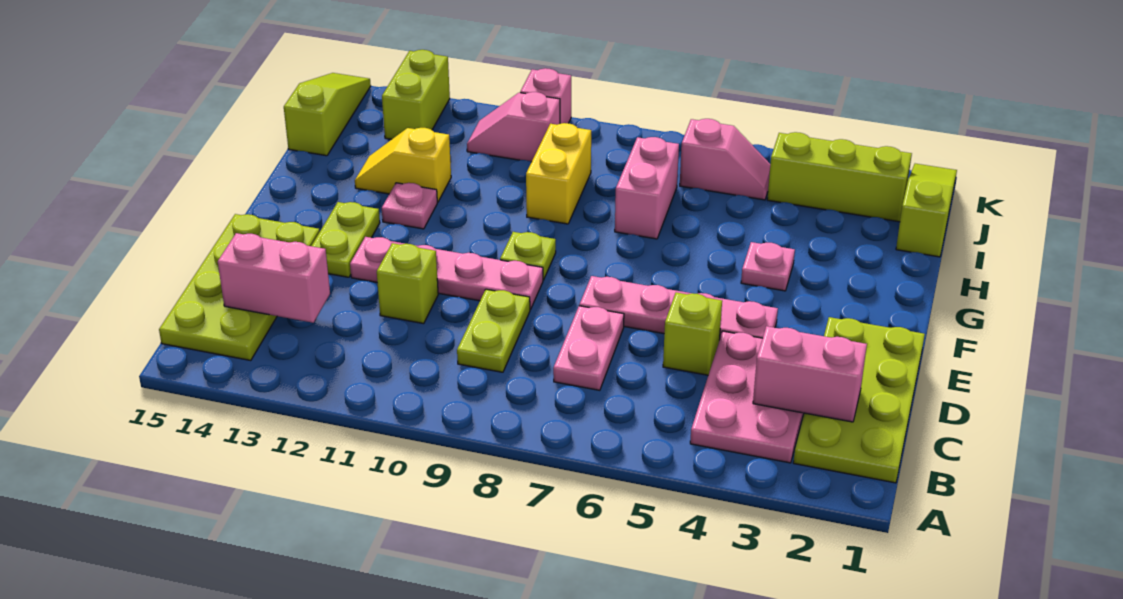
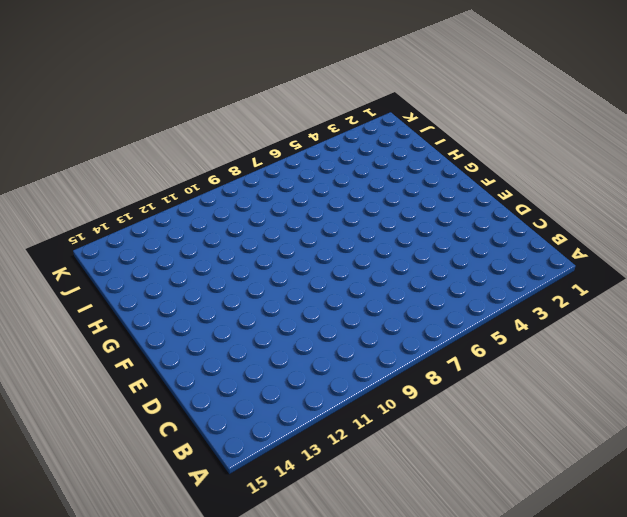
none -> lime 2x4 plate [793,317,925,483]
none -> pink 2x3 plate [690,331,804,463]
none -> lime 2x4 plate [159,214,320,361]

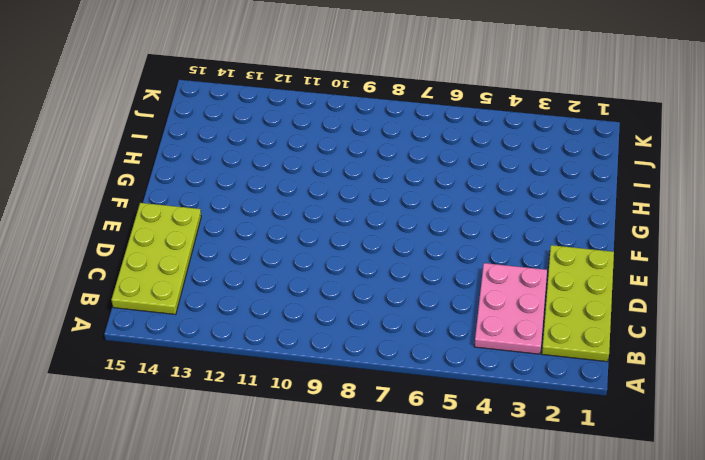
none -> pink 1x2 plate [553,306,624,390]
none -> lime 1x2 plate [457,289,530,372]
none -> lime 1x1 brick [663,293,722,375]

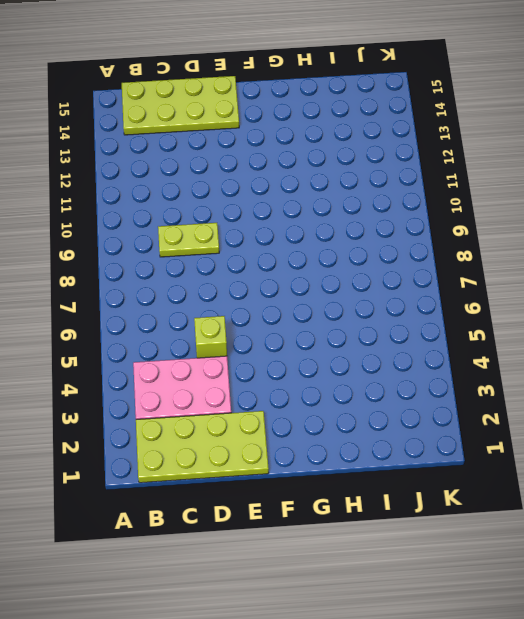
none -> pink 1x2 plate [553,306,624,390]
none -> lime 1x1 brick [377,243,438,324]
none -> pink 1x4 plate [579,276,778,338]

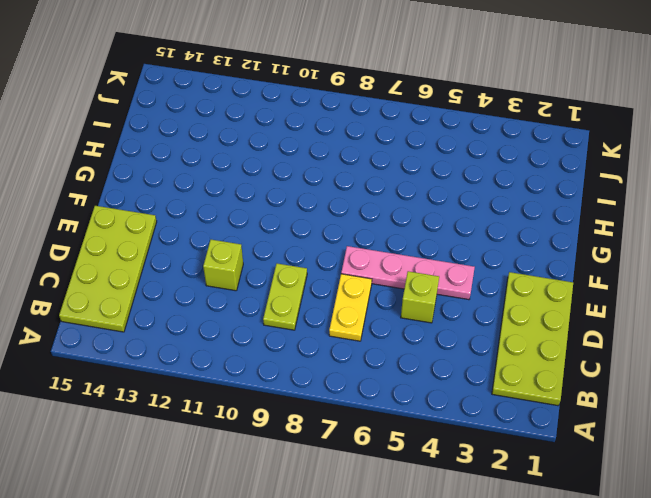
yellow 1x2 plate [329,274,372,341] -> pink 1x2 plate [553,306,624,390]
none -> pink 2x3 plate [690,331,804,463]
none -> pink 1x4 plate [350,237,543,310]
none -> lime 1x2 plate [312,202,380,277]

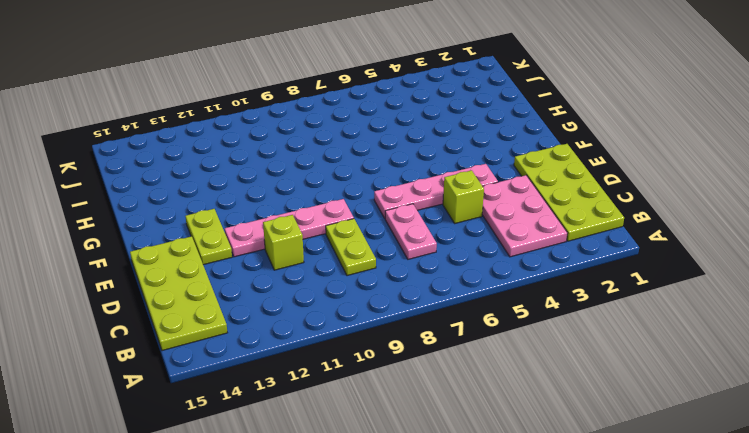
none -> lime 1x1 plate [500,232,556,280]
none -> pink 1x1 plate [741,242,795,291]
none -> pink 1x1 plate [382,183,437,229]

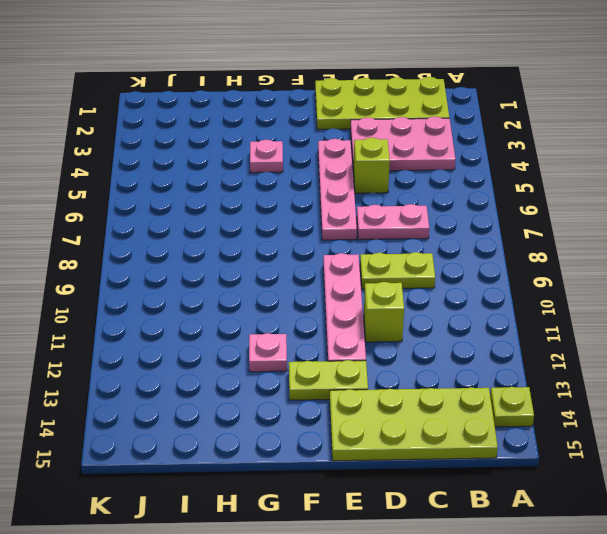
lime 1x1 plate [490,387,534,427] -> lime 1x1 plate moved to [500,232,556,280]
none -> pink 1x2 brick [615,137,679,239]
none -> yellow 1x2 brick [526,123,591,224]
none -> yellow 1x2 slope [355,128,451,202]

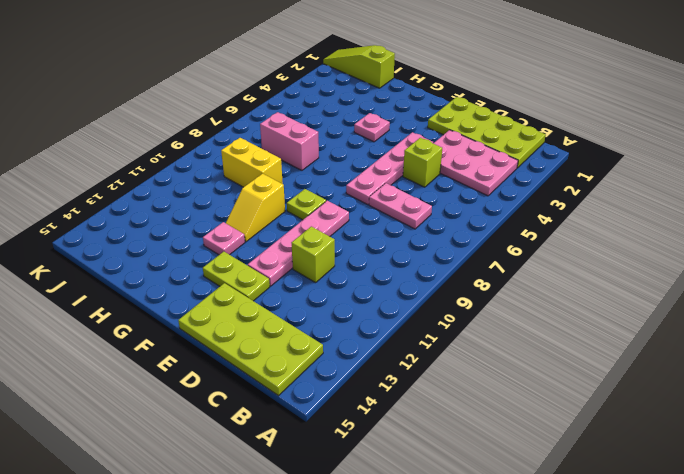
yellow 1x2 slope [226,174,285,242] -> yellow 1x2 slope moved to [355,128,451,202]
none -> lime 1x2 plate [457,289,530,372]
none -> lime 1x3 slope [284,73,371,156]
none -> lime 1x3 brick [767,132,912,222]

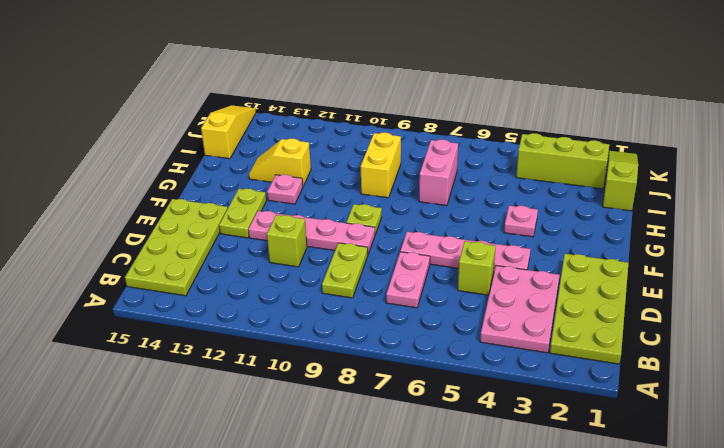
yellow 1x3 slope [201,105,256,159] -> lime 1x3 slope [284,73,371,156]
none -> pink 1x2 slope [680,119,770,200]
none -> pink 1x2 slope [467,92,560,162]
none -> lime 1x2 brick [382,50,450,139]

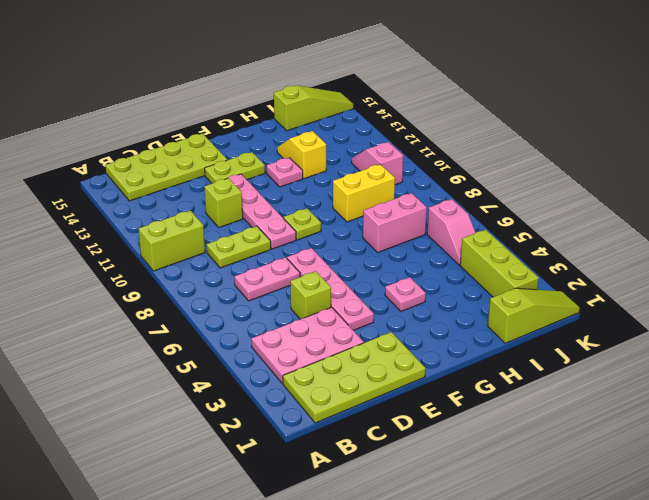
lime 1x2 brick [139,210,205,271] -> lime 1x2 brick moved to [382,50,450,139]
none -> pink 1x1 brick [520,68,571,124]
none -> pink 1x2 brick [753,326,867,422]
none -> pink 1x2 brick [218,233,330,323]

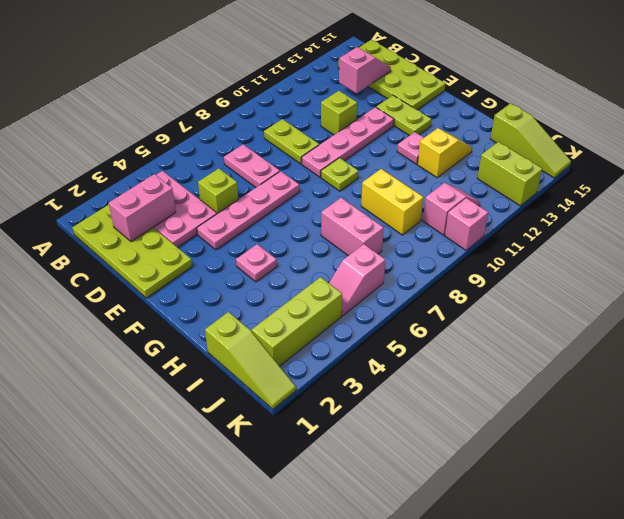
pink 1x2 slope [339,47,391,93] -> pink 1x2 brick [218,233,330,323]

